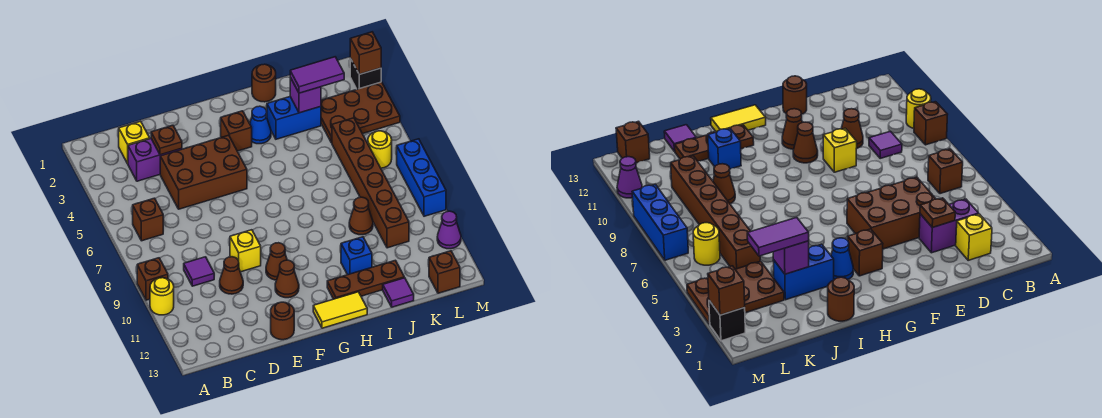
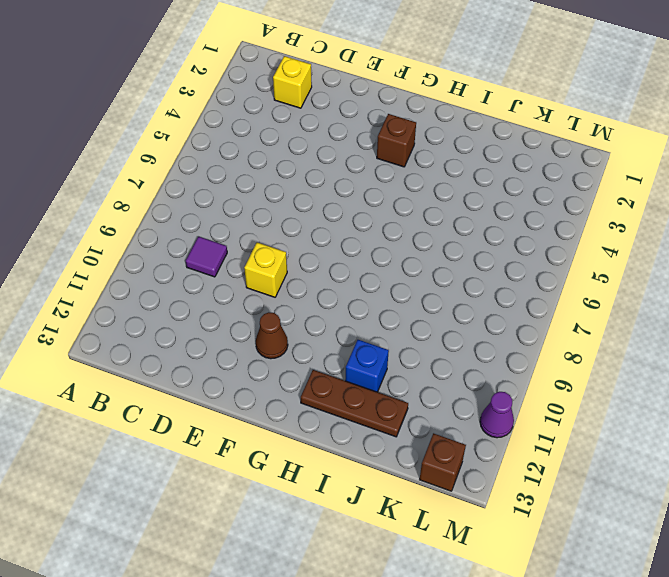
none -> brown 1x1 brick [137,258,168,300]
none -> yellow 1x1 round brick [150,278,174,315]
none -> brown 1x1 brick [133,198,163,241]
none -> purple 1x2 brick [128,139,182,181]

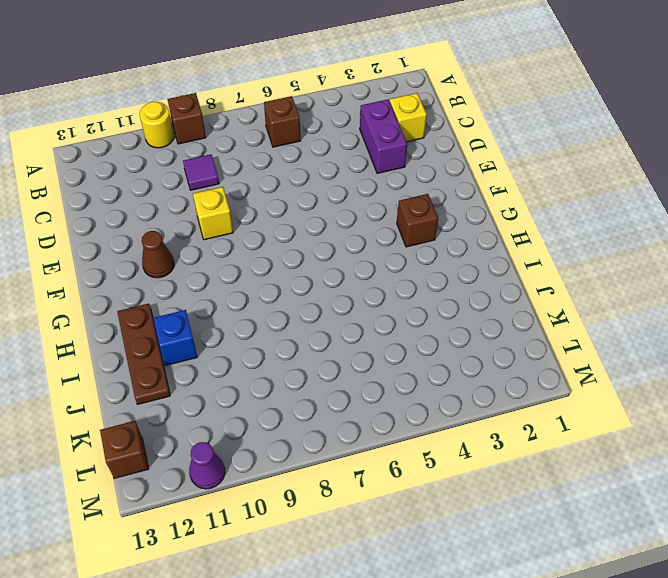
none -> brown 2x3 brick [160,135,247,209]
none -> brown 1x1 cone [220,257,243,294]
none -> brown 1x1 round brick [271,302,294,340]
none -> brown 1x1 cone [266,243,287,280]

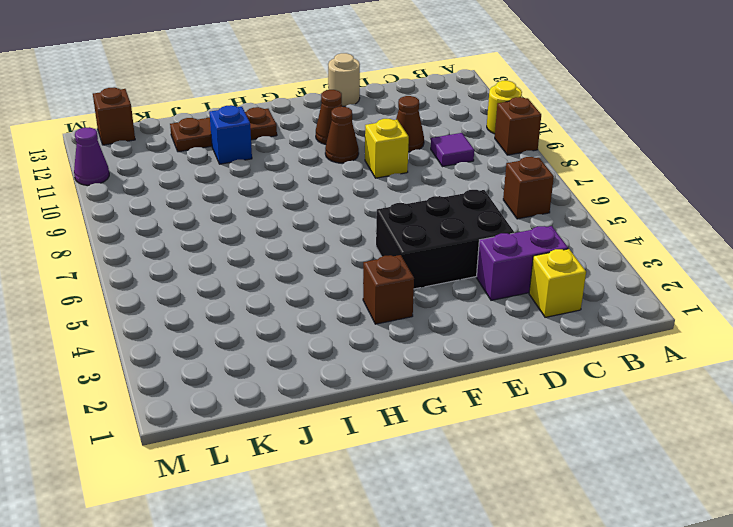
black 2x3 brick [376,190,514,289] -> brown 2x3 brick [160,135,247,209]
tan 1x1 round brick [328,53,360,106] -> brown 1x1 round brick [271,302,294,340]
none -> yellow 1x2 tile [313,292,367,328]
none -> blue 1x1 cone [250,106,271,144]
none -> brown 1x1 round brick [252,64,276,102]
none -> blue 1x2 brick [267,97,321,139]

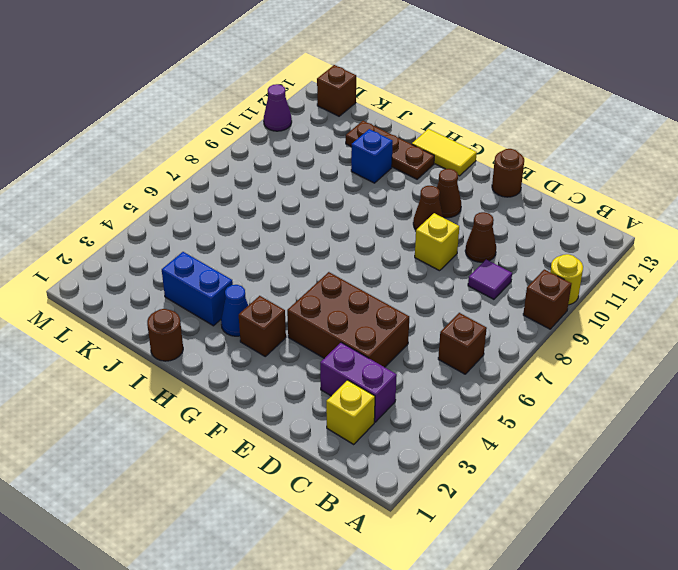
none -> brown 1x1 cone [349,197,373,235]
none -> purple 1x1 tile [383,278,414,307]
none -> brown 2x3 plate [321,82,400,143]
none -> brown 1x6 brick [332,118,409,248]

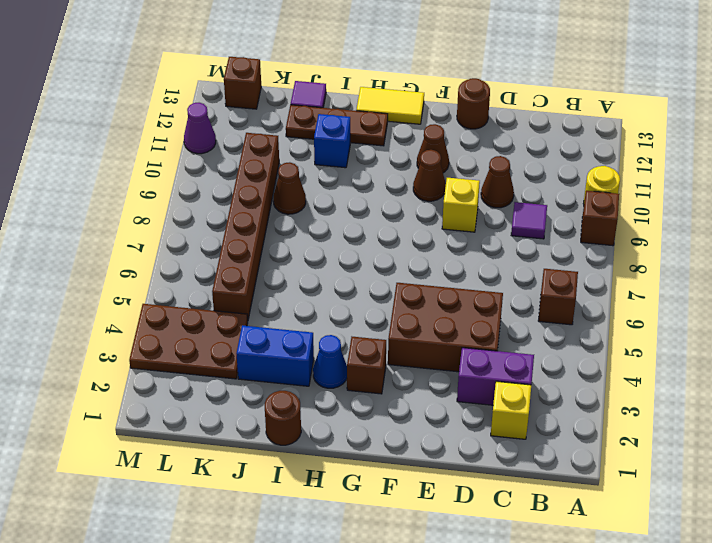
none -> yellow 1x1 round brick [368,131,392,168]
none -> black 1x1 brick [350,58,381,89]
none -> blue 1x3 brick [397,139,446,216]
none -> brown 1x1 plate [151,125,182,155]

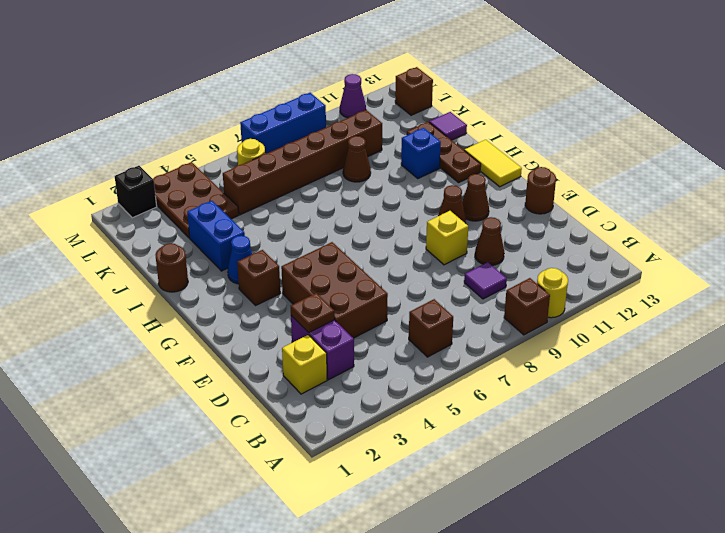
none -> purple 1x1 brick [290,78,321,113]
none -> brown 1x1 brick [350,32,381,74]
none -> purple 1x2 tile [290,57,344,93]

